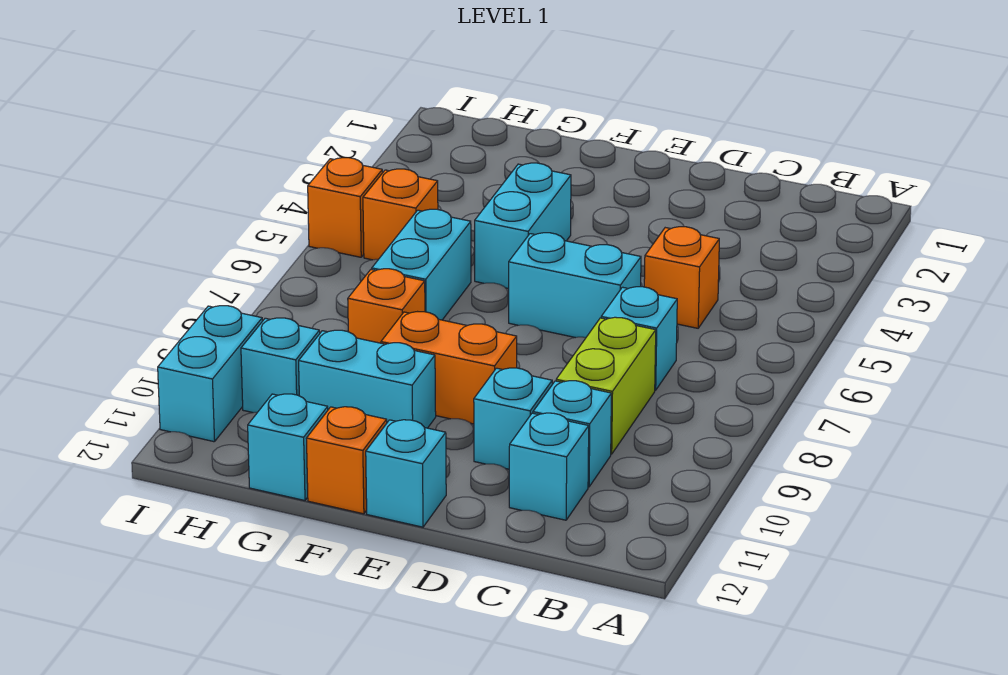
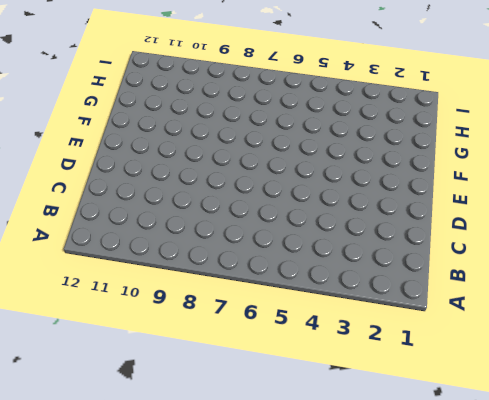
none -> orange 1x1 brick [644,227,719,328]
none -> cyan 1x1 brick [601,287,677,390]
none -> lime 1x2 brick [556,317,656,454]

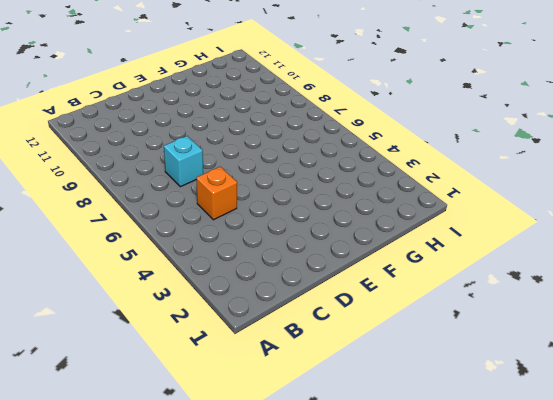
none -> lime 1x2 brick [556,317,656,454]
none -> cyan 1x1 brick [533,381,611,487]
none -> cyan 1x1 brick [509,413,589,520]

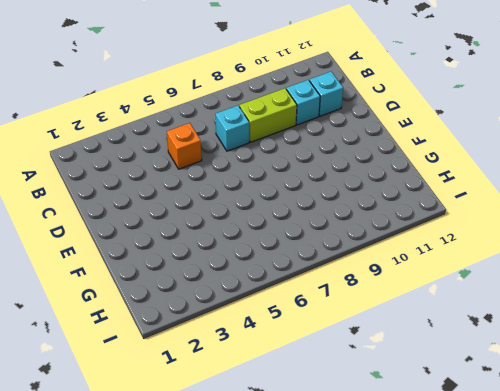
none -> cyan 1x2 brick [509,233,641,338]
none -> cyan 1x1 brick [474,368,552,469]
none -> orange 1x2 brick [381,312,517,424]

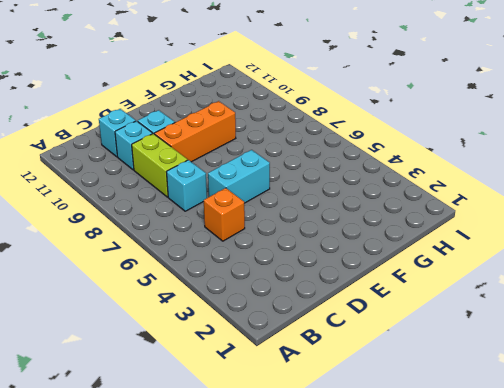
orange 1x3 brick [154,101,236,162] -> orange 1x2 brick [381,312,517,424]
none -> cyan 1x1 brick [366,420,446,527]
none -> cyan 1x2 brick [475,163,571,289]
none -> cyan 1x2 brick [299,330,436,428]

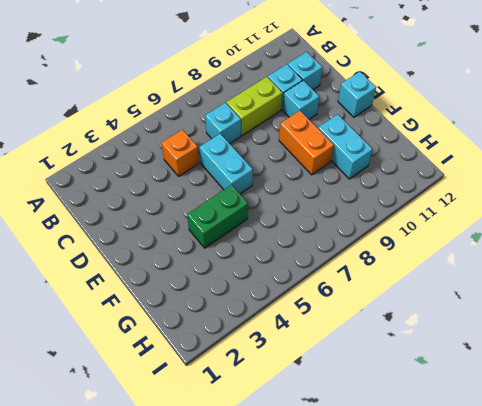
green 1x2 brick [187,185,248,248] -> cyan 1x2 brick [475,163,571,289]
none -> orange 1x1 brick [306,407,387,514]
none -> cyan 1x2 brick [372,209,471,320]
none -> orange 1x1 brick [348,269,425,343]

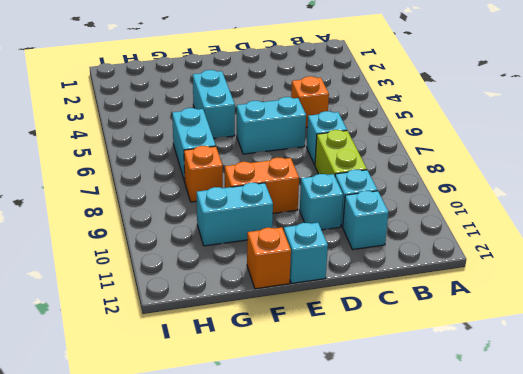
none -> cyan 1x1 brick [248,394,328,500]
none -> orange 1x1 brick [363,169,438,260]
none -> cyan 1x1 brick [241,318,320,413]

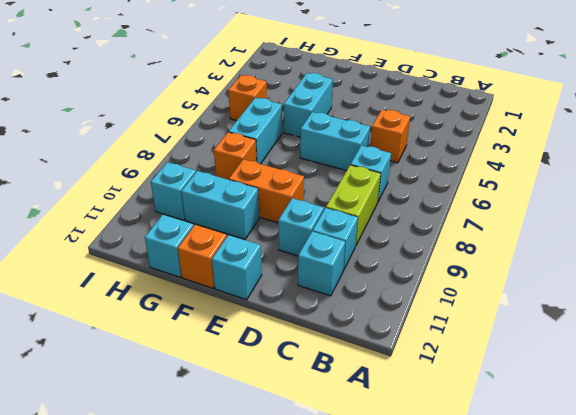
none -> orange 1x1 brick [308,158,382,257]
none -> cyan 1x2 brick [158,306,262,442]

